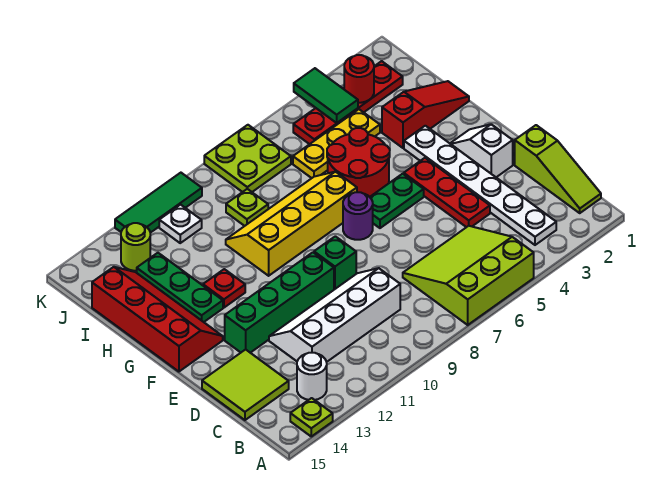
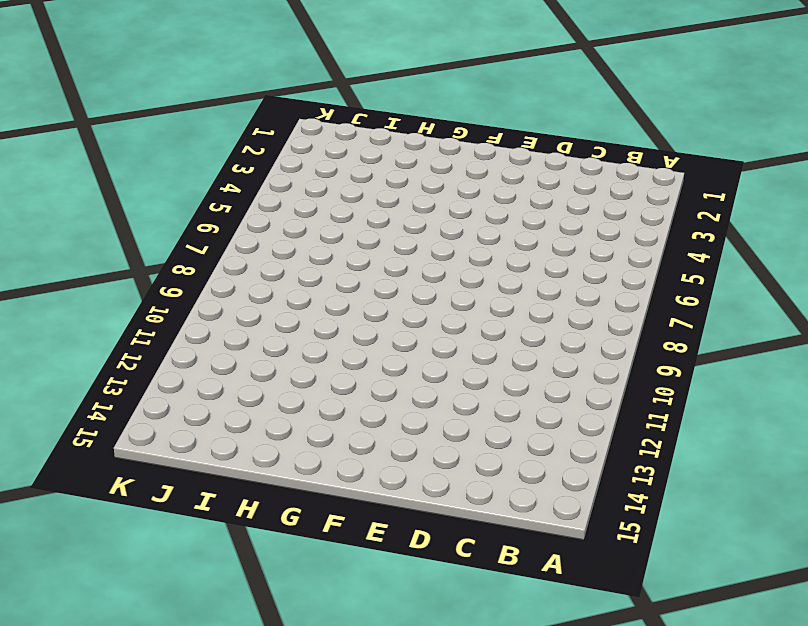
none -> lime 3x3 slope [403,226,534,325]
none -> lime 1x1 plate [290,398,333,436]
none -> lime 1x3 slope [515,125,601,213]

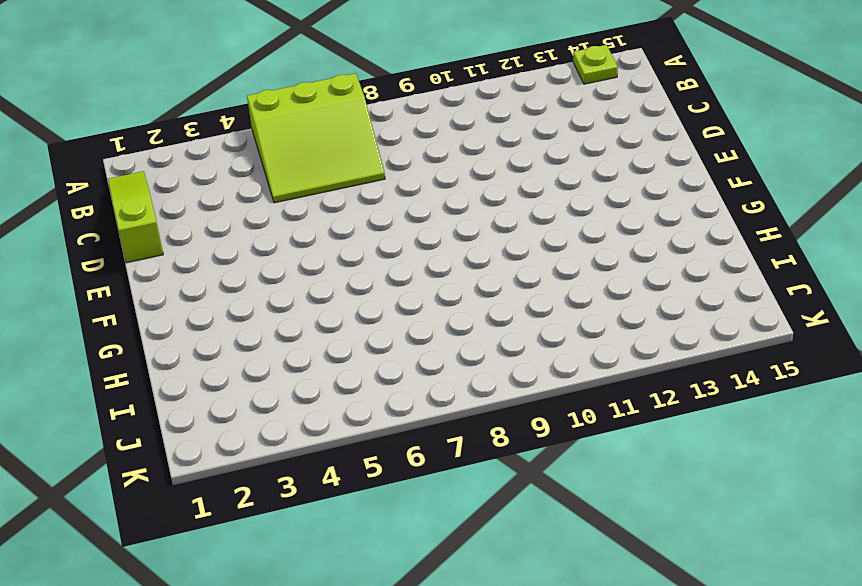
none -> white 1x6 plate [404,126,556,245]
none -> white 1x1 round brick [297,353,327,400]
none -> white 2x4 slope [269,268,400,362]

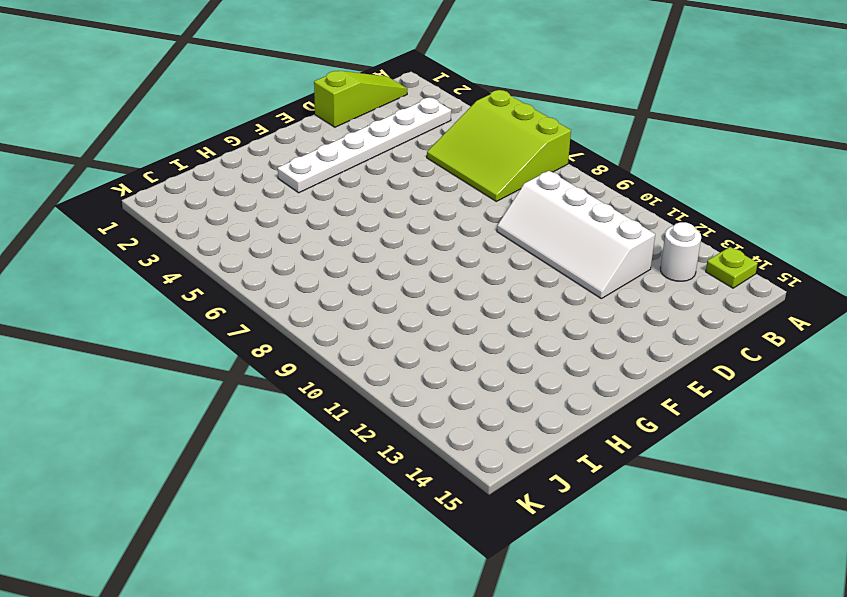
none -> lime 2x2 tile [202,349,289,420]
none -> red 1x3 plate [404,158,490,227]
none -> white 1x2 slope [450,124,513,177]

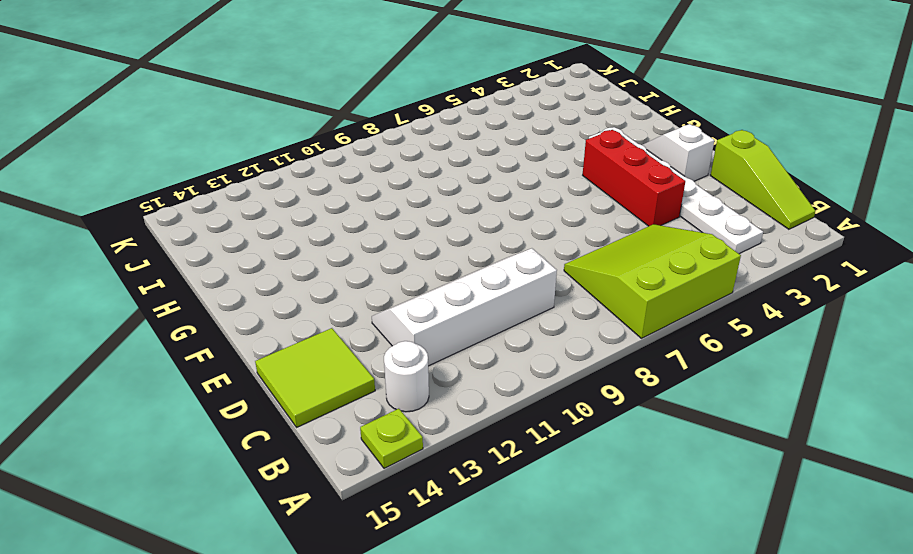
red 1x3 brick [583,130,685,226] -> red 1x3 plate [404,158,490,227]
none -> green 1x1 brick [314,236,356,290]
none -> green 1x4 brick [225,252,334,353]
none -> green 1x2 plate [370,174,424,228]

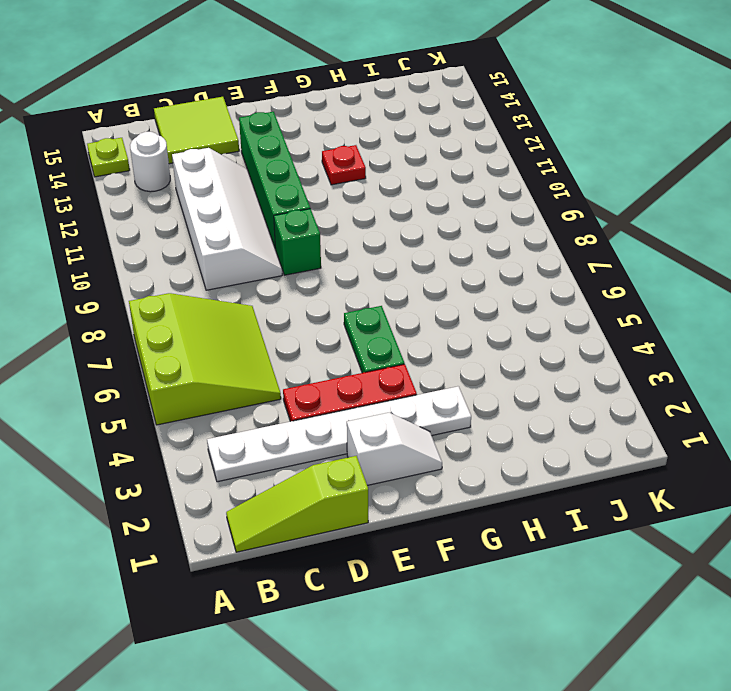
none -> purple 1x1 round brick [343,192,373,240]
none -> red 2x4 slope [92,267,223,372]
none -> red 2x2 round brick [327,128,390,197]

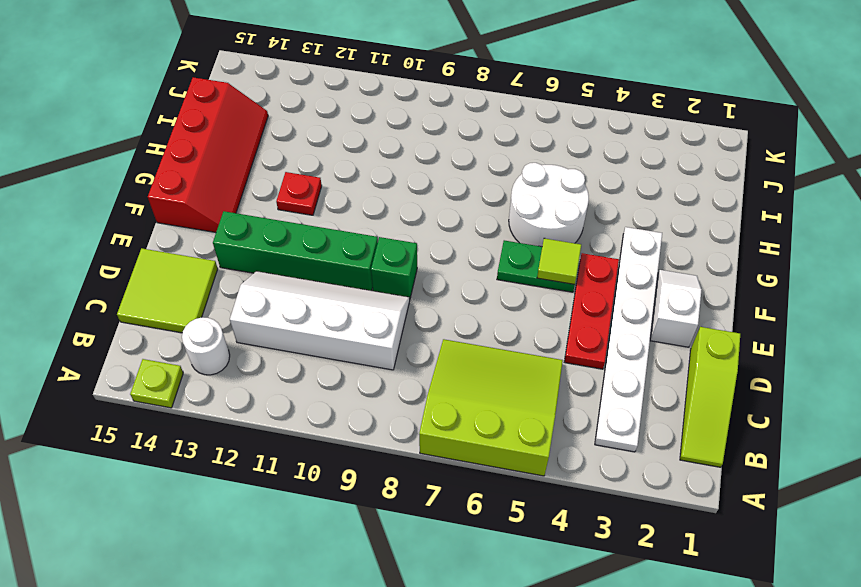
lime 1x1 tile [537,238,581,285] -> none
white 2x2 round brick [509,163,589,247] -> red 2x2 round brick [327,128,390,197]
none -> purple 1x1 round brick [343,192,373,240]
none -> yellow 2x4 slope [226,172,357,276]
none -> green 1x3 plate [137,253,223,322]

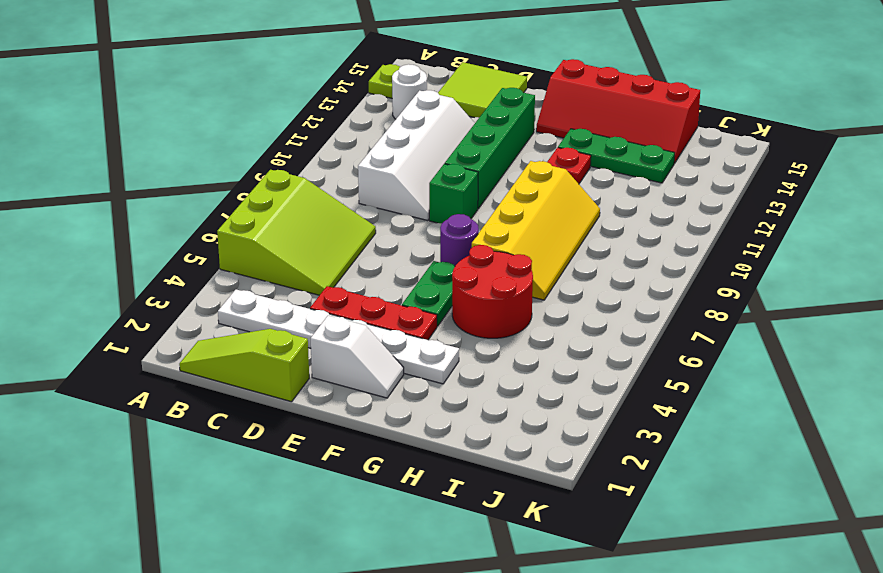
none -> red 1x3 slope [382,81,469,148]
none -> yellow 1x3 plate [293,109,380,178]
none -> lime 1x1 plate [226,189,268,226]

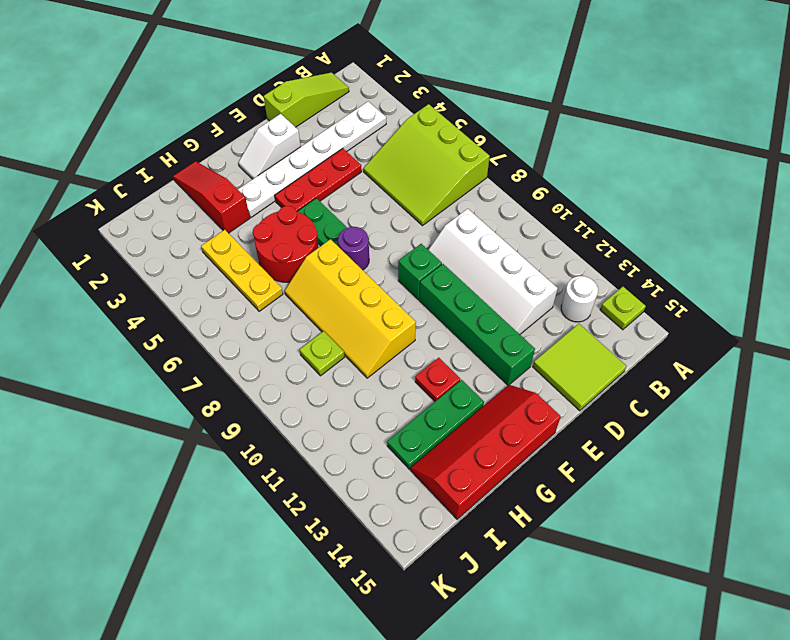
none -> red 1x4 plate [293,61,403,144]
none -> lime 2x2 plate [204,125,291,192]
none -> white 1x1 plate [159,205,202,243]

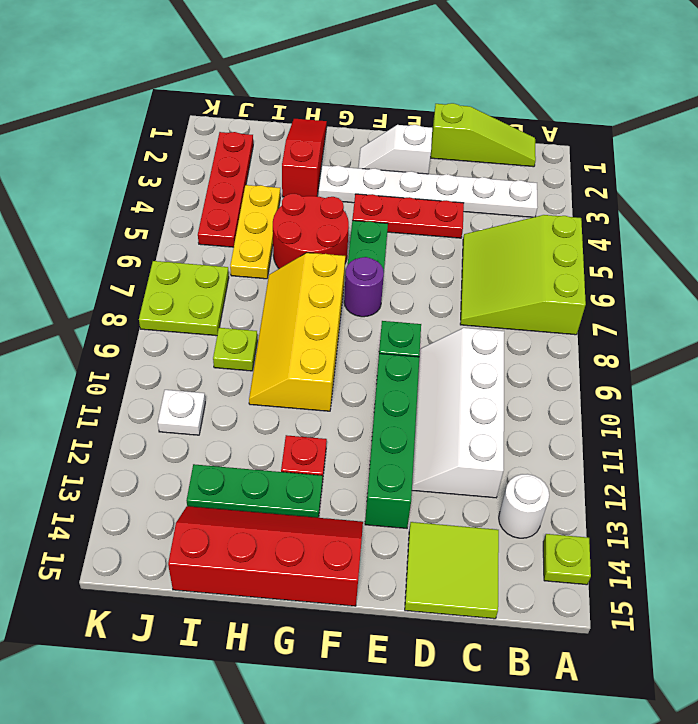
none -> lime 1x1 round brick [121,223,150,271]
none -> green 1x3 tile [115,173,202,233]
none -> red 1x1 round brick [344,55,374,103]

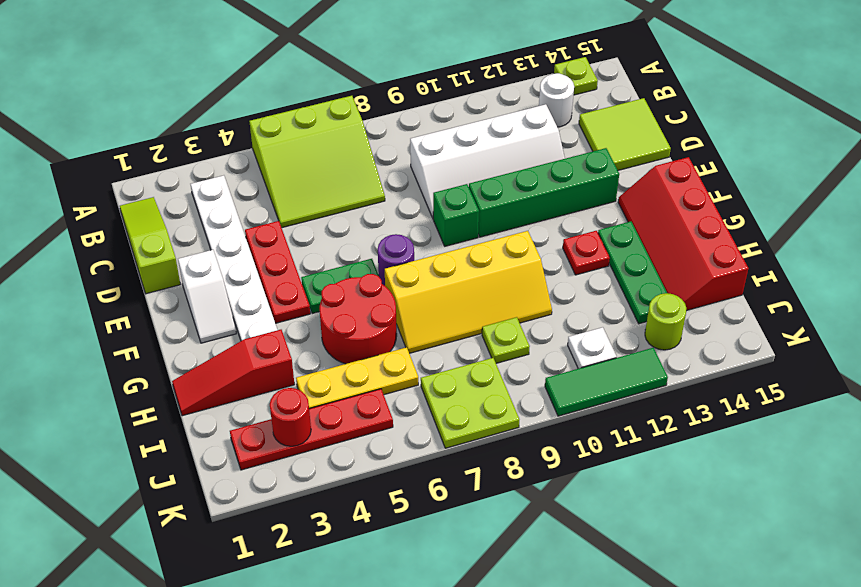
none -> green 1x2 tile [294,68,358,123]

